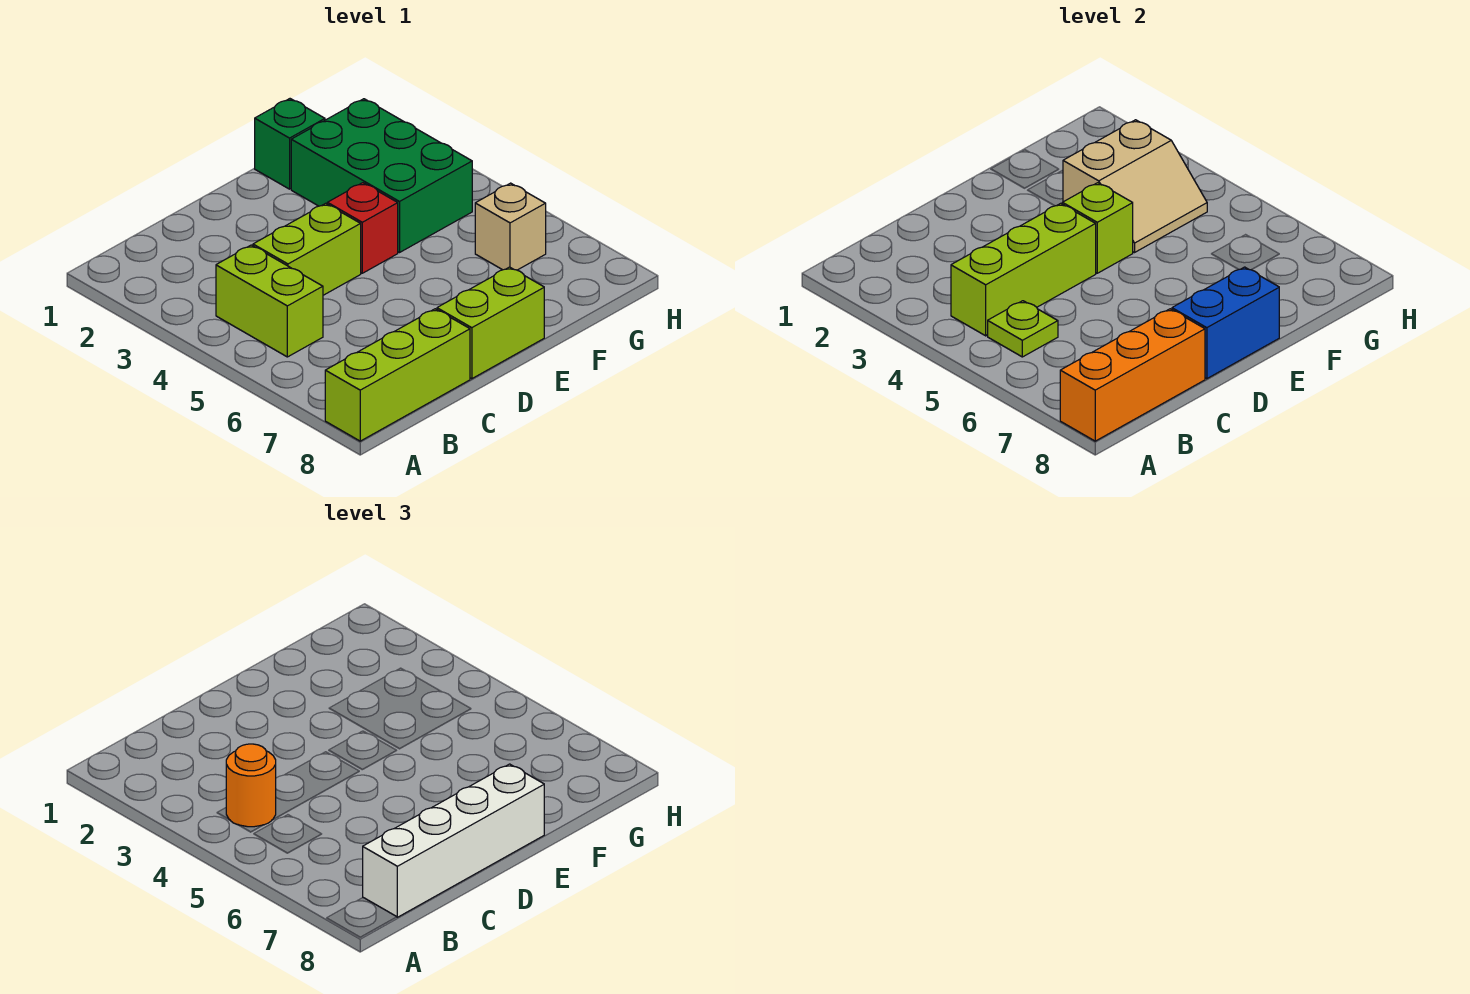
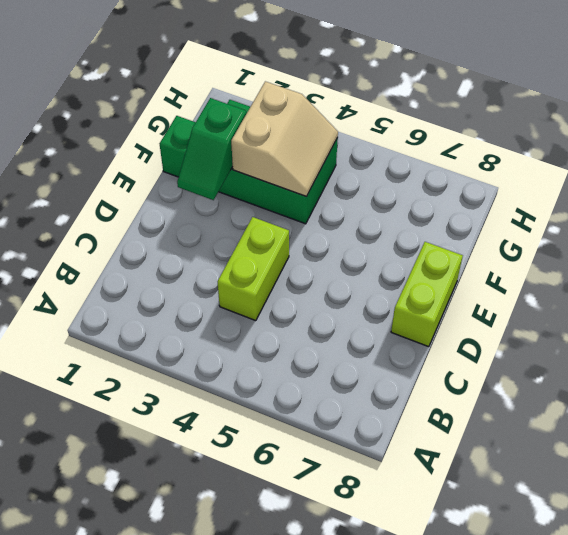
green 1x2 slope [177,98,246,200] -> none
none -> lime 1x3 brick [325,309,470,441]
none -> lime 1x2 brick [216,245,323,357]
none -> red 1x1 brick [327,183,398,273]

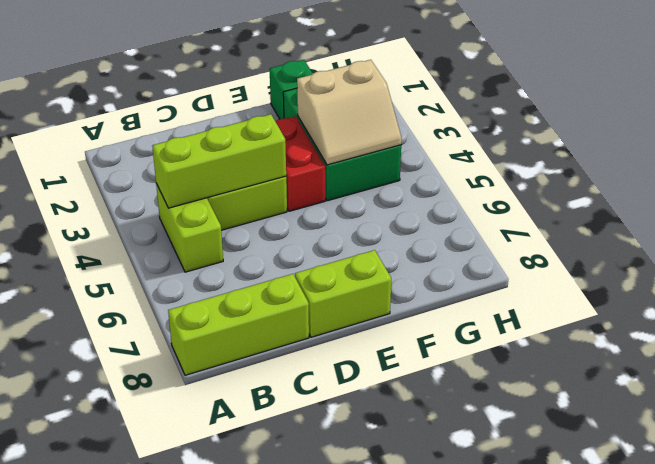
red 1x2 brick [275,116,325,211] -> red 1x1 brick [327,183,398,273]
none -> tan 1x1 brick [475,183,546,270]
none -> orange 1x3 brick [1060,309,1205,441]
none -> lime 1x1 plate [988,301,1058,357]

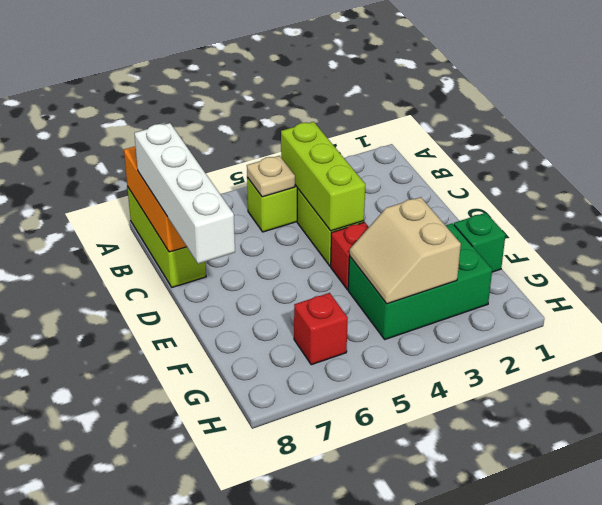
tan 1x1 plate [247,156,295,197] -> lime 1x1 plate [988,301,1058,357]
red 1x1 brick [294,293,348,365] -> tan 1x1 brick [475,183,546,270]
none -> lime 1x2 brick [437,267,544,379]
none -> blue 1x2 brick [1172,267,1279,379]
none -> lime 1x1 brick [1062,183,1133,273]

